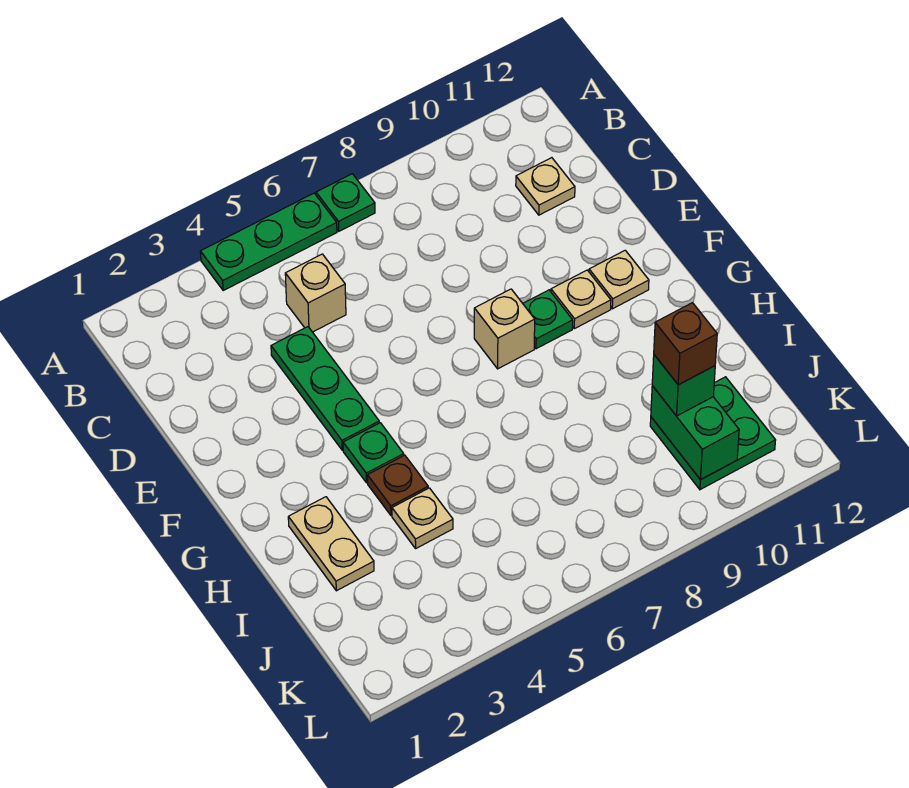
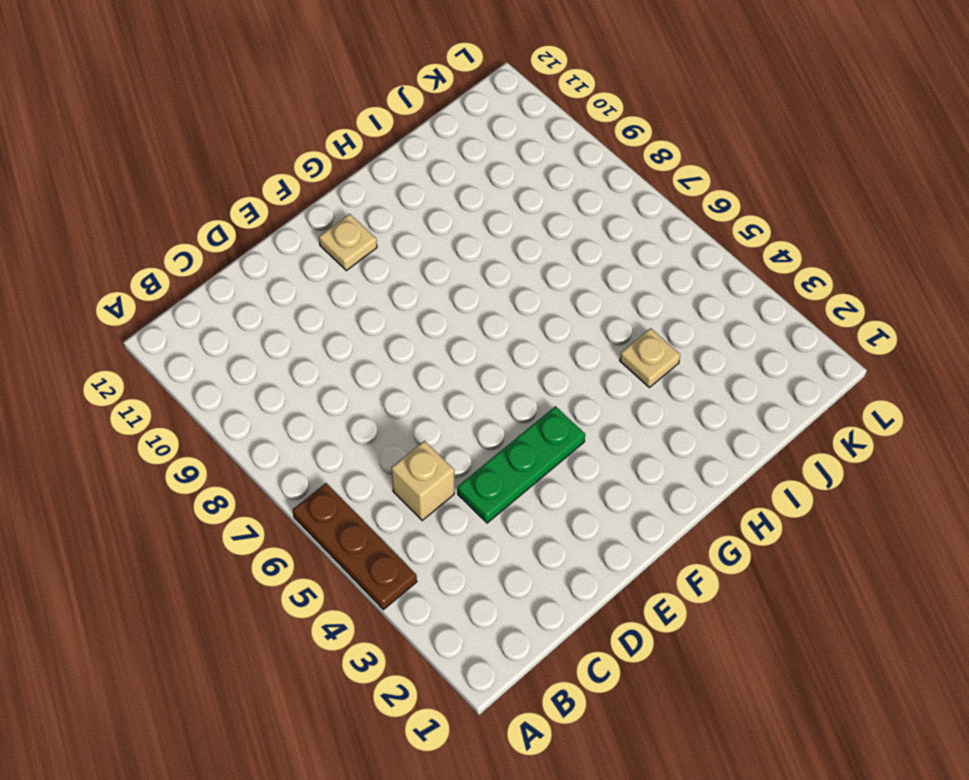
brown 1x3 plate [293,483,417,610] -> green 1x3 plate [200,193,337,290]
none -> green 1x1 plate [316,174,375,231]
none -> tan 1x1 plate [516,158,575,215]
none -> tan 1x1 brick [474,289,535,369]

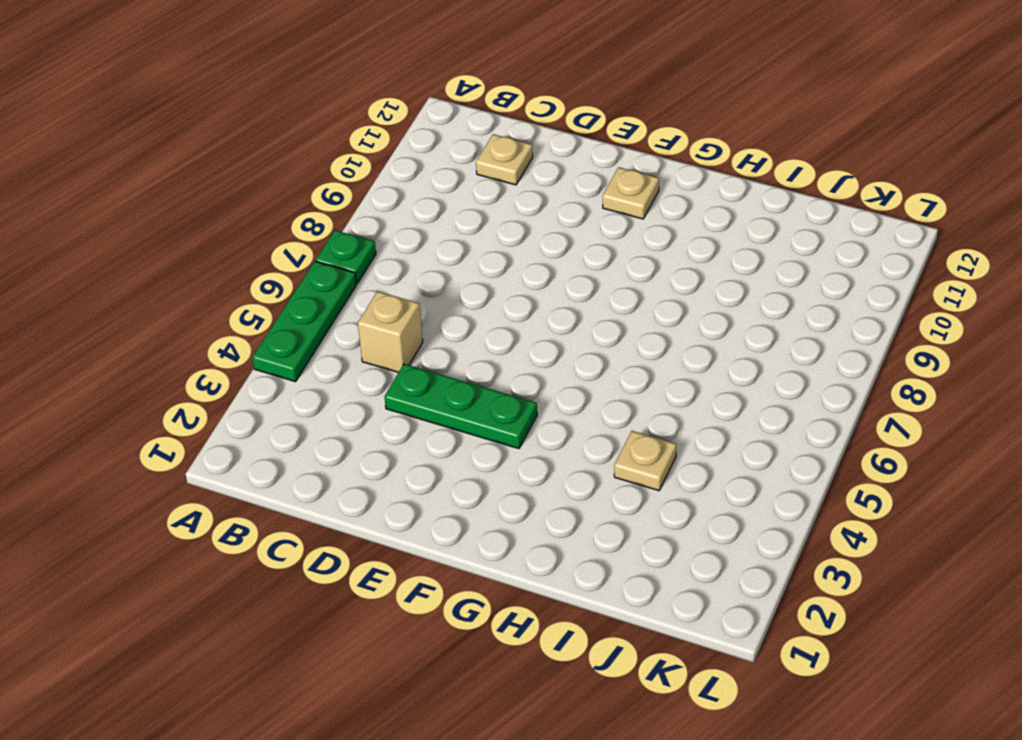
none -> tan 1x1 brick [474,289,535,369]
none -> green 1x1 plate [523,290,573,349]
none -> tan 1x1 plate [551,270,611,329]

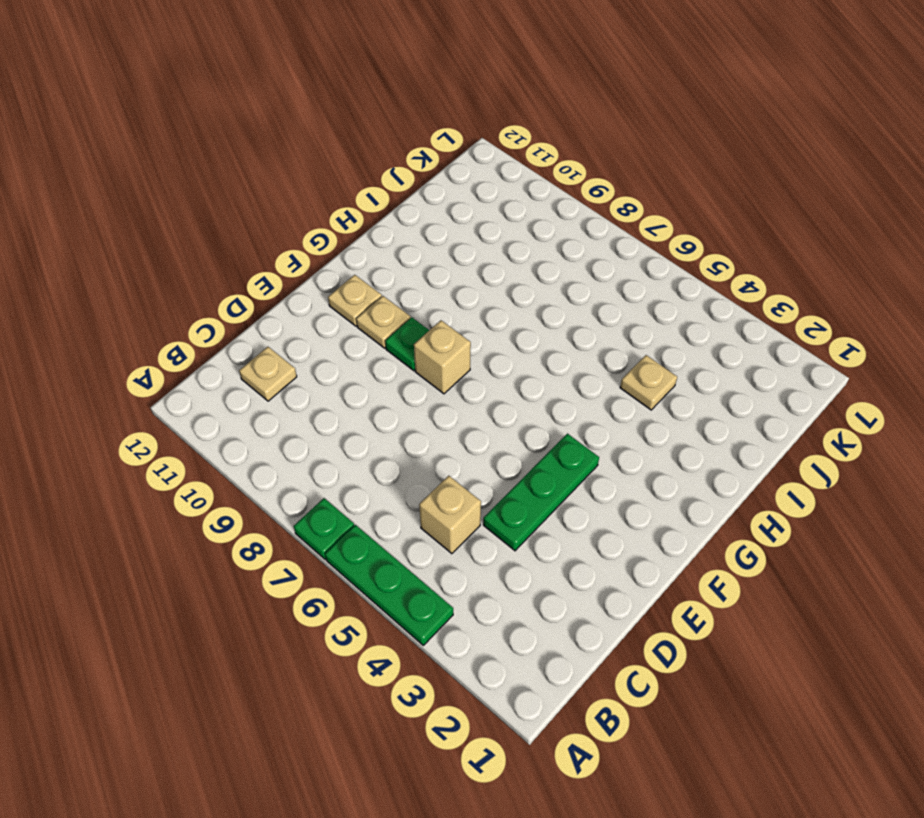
none -> green 1x1 plate [343,423,404,483]
none -> tan 1x2 plate [288,497,374,591]
none -> brown 1x1 plate [367,455,428,516]

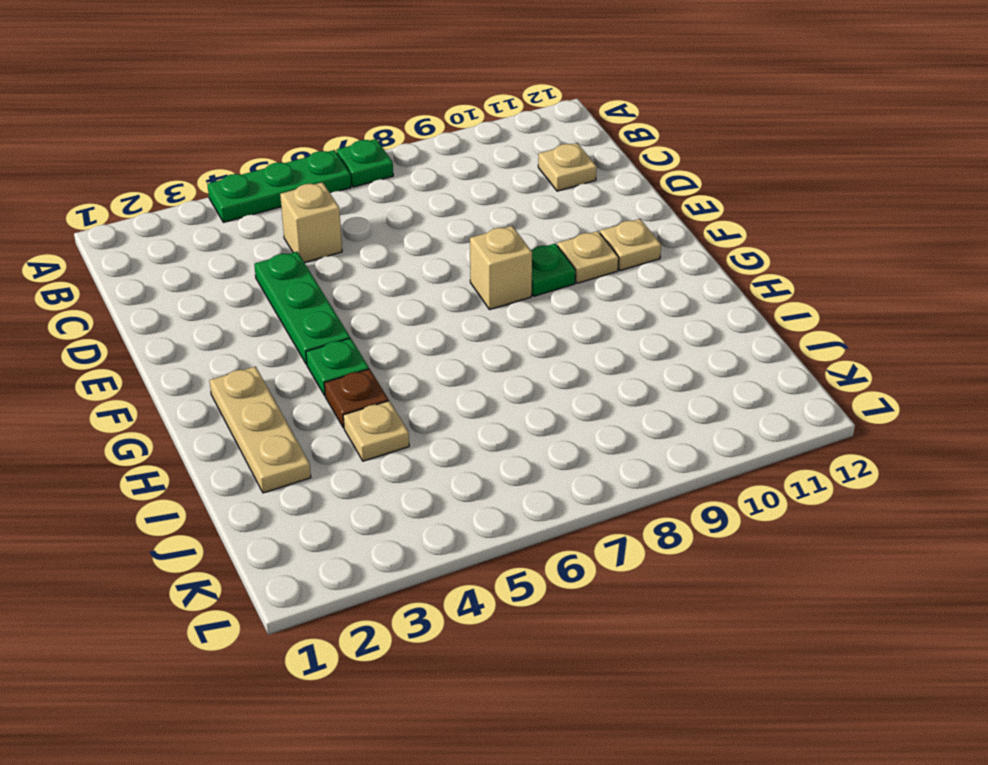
tan 1x3 plate [209,366,311,493] -> tan 1x2 plate [288,497,374,591]
none -> green 2x2 plate [650,377,776,490]
none -> green 1x2 brick [651,386,739,480]
none -> green 1x1 brick [652,355,715,416]

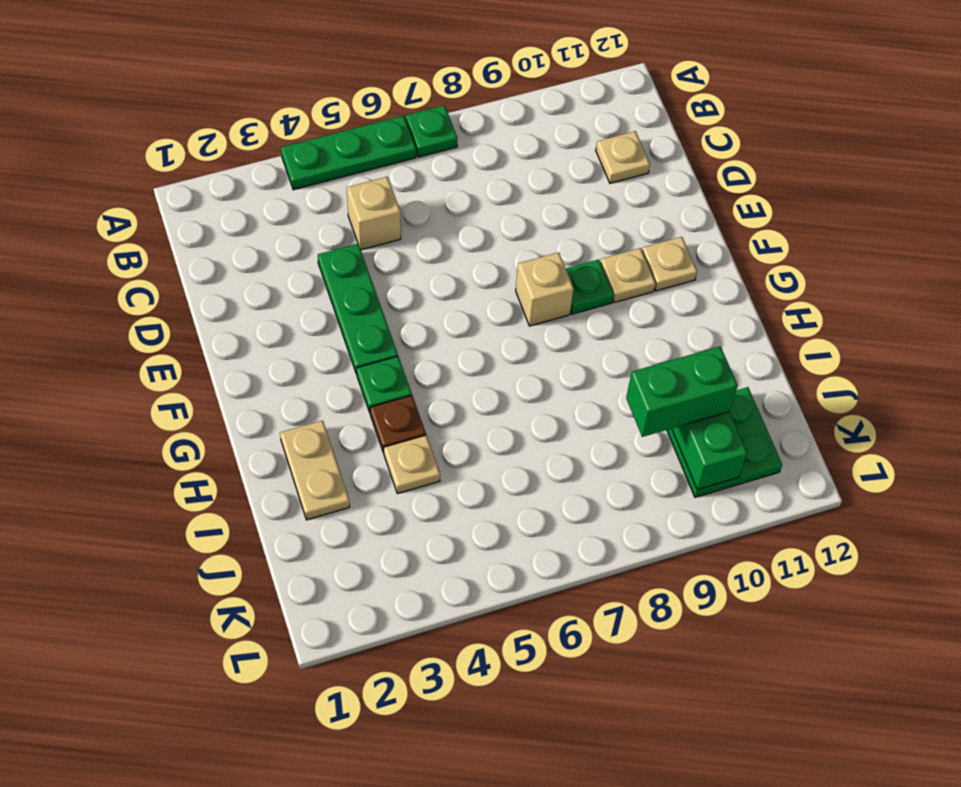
green 1x2 brick [626,346,738,437] -> green 1x1 brick [652,355,715,416]
none -> brown 1x1 brick [654,303,717,385]

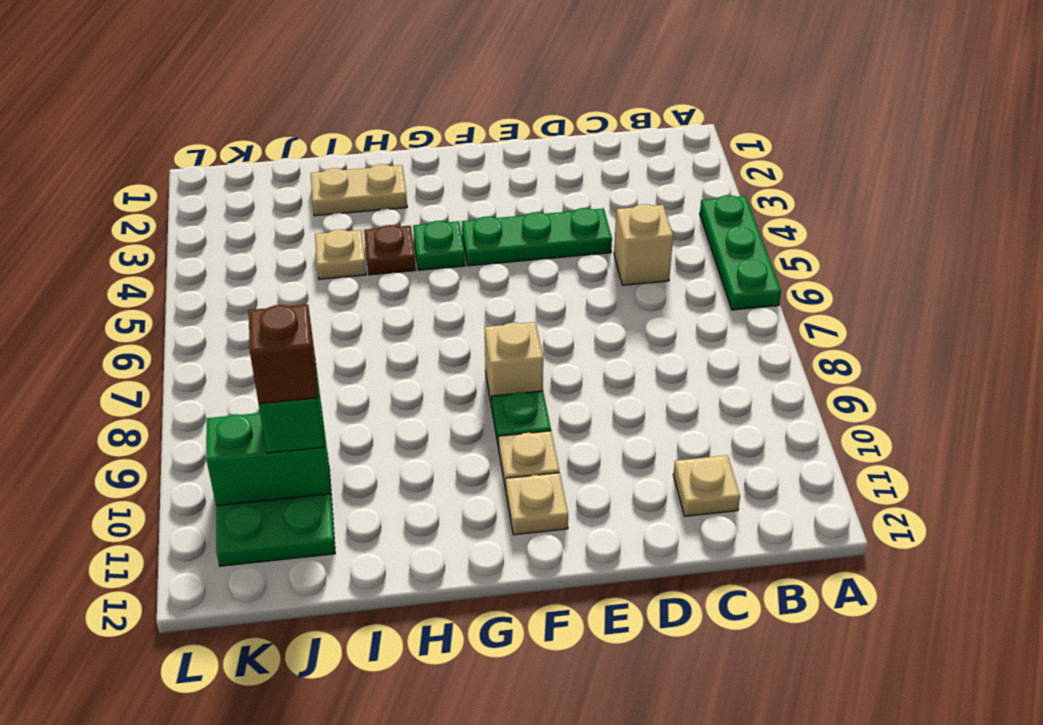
none -> green 1x1 plate [316,174,375,231]

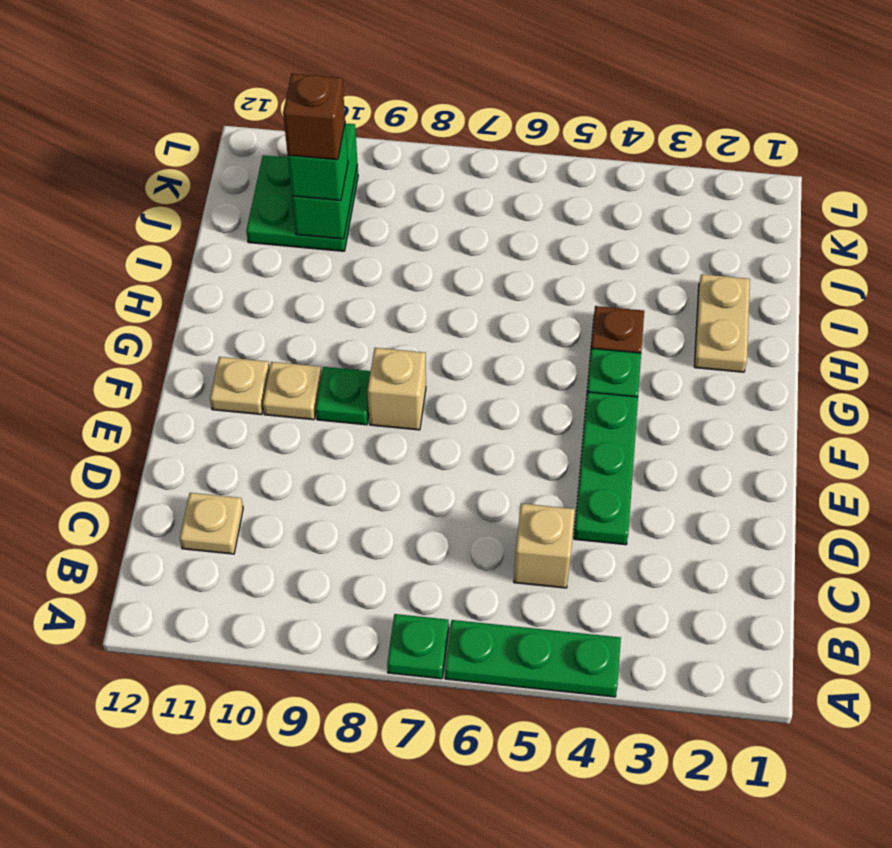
none -> tan 1x1 plate [392,488,453,548]

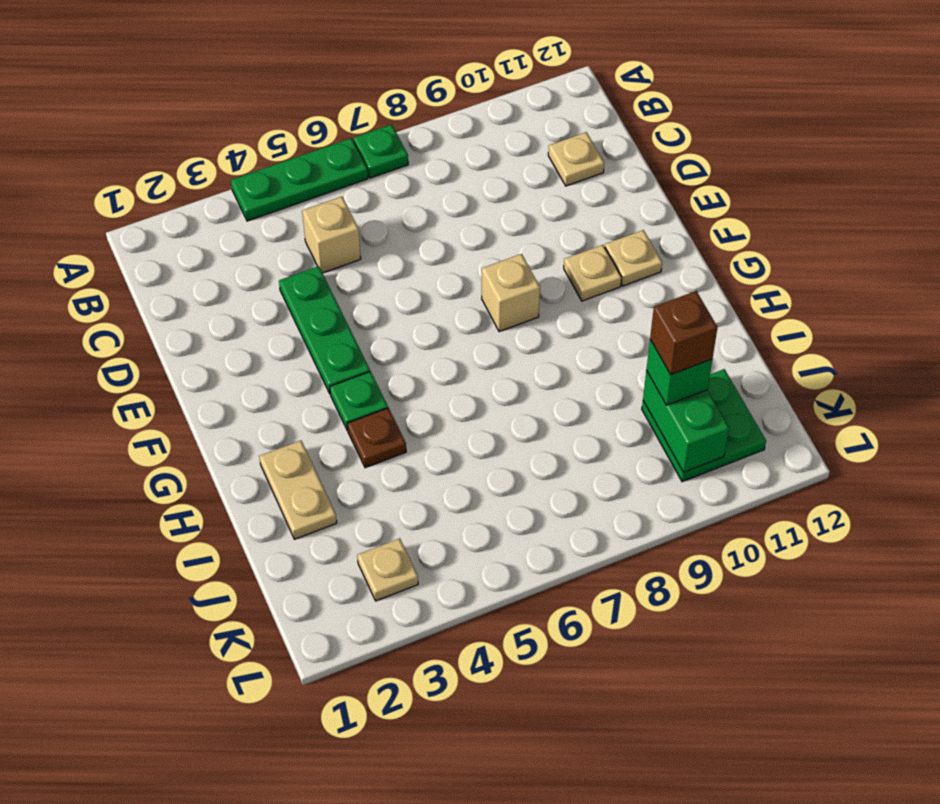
tan 1x1 plate [357,538,418,601] -> tan 1x1 plate moved to [392,488,453,548]
none -> green 1x1 plate [523,290,573,349]

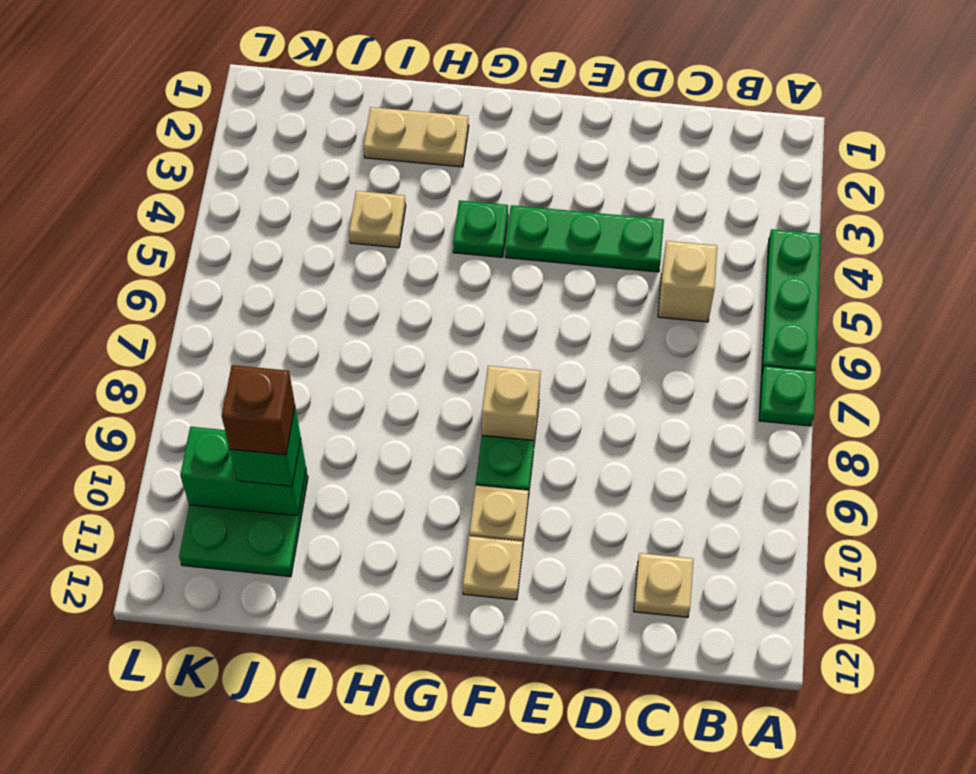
none -> brown 1x1 plate [367,455,428,516]

